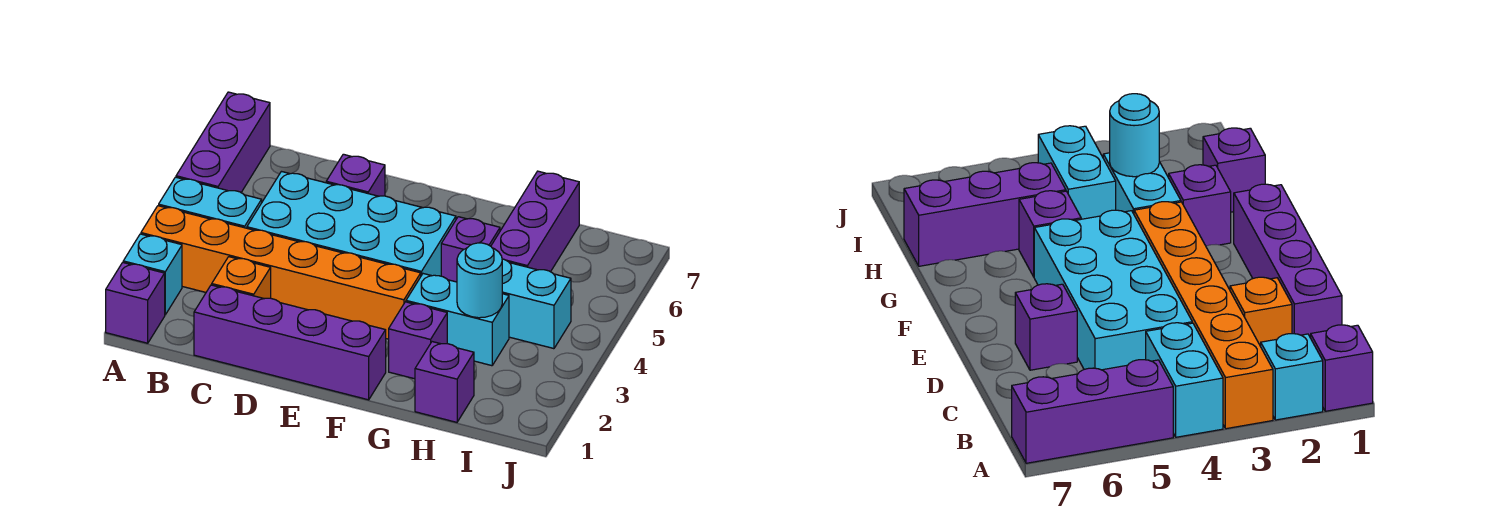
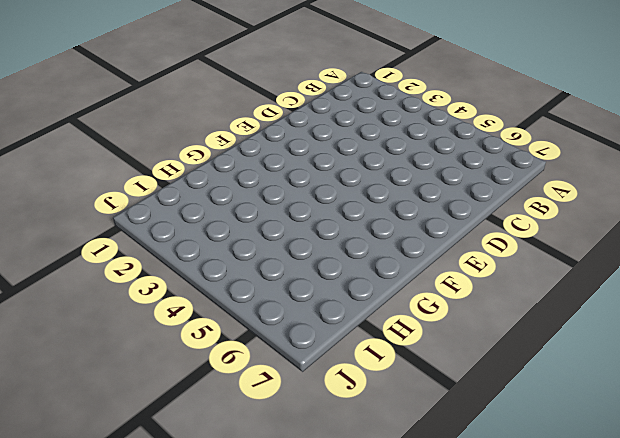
none -> purple 1x1 brick [106,263,165,343]
none -> cyan 1x1 brick [123,234,182,315]
none -> orange 1x6 brick [141,206,421,339]

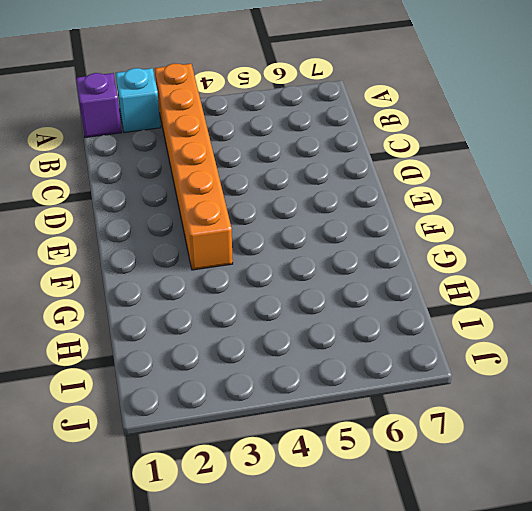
none -> cyan 1x2 brick [159,177,262,228]
none -> purple 1x3 brick [176,92,270,192]
none -> purple 1x4 brick [194,285,386,400]

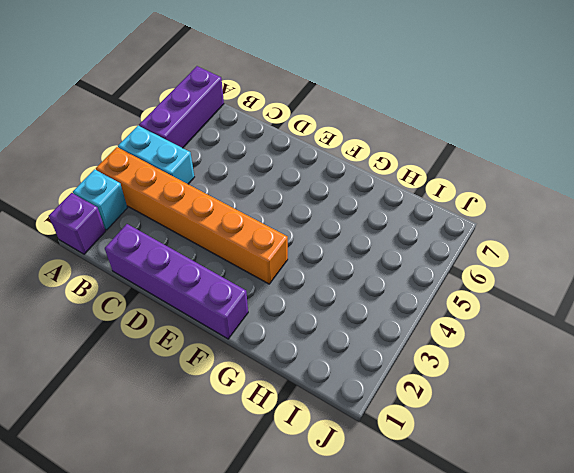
none -> orange 1x1 brick [212,257,271,299]
none -> cyan 2x4 brick [247,172,456,276]
none -> purple 1x1 brick [326,154,385,196]

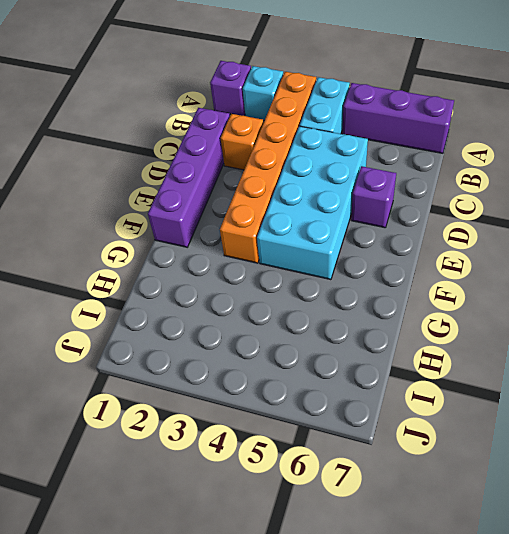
none -> purple 1x1 brick [389,302,447,379]
none -> cyan 1x2 brick [406,274,509,366]
none -> purple 1x1 brick [441,217,500,282]

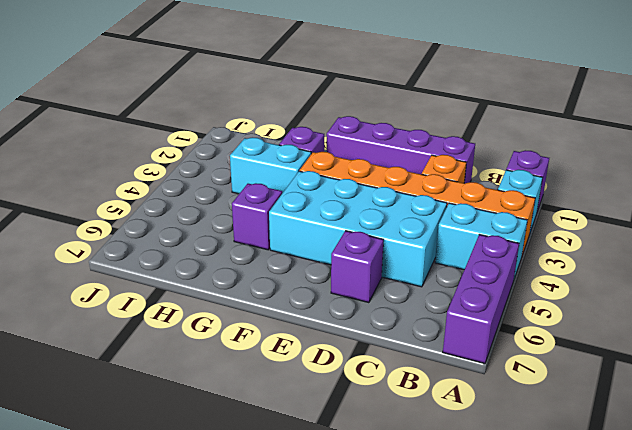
none -> purple 1x1 brick [415,342,474,422]
none -> cyan 1x2 brick [502,259,571,349]
none -> purple 1x3 brick [491,171,579,272]

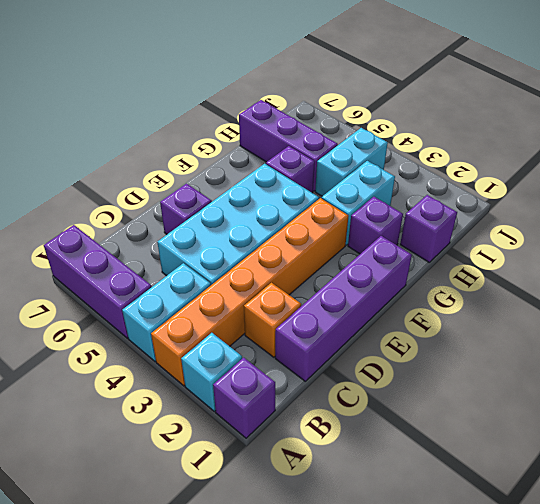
none -> cyan 1x1 round brick [457,243,502,318]

